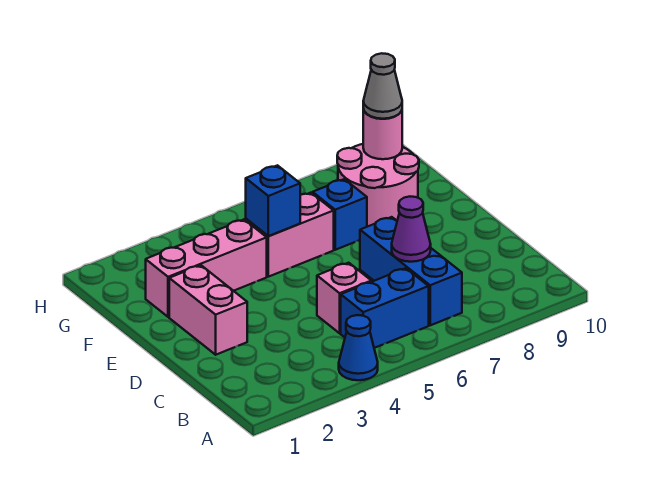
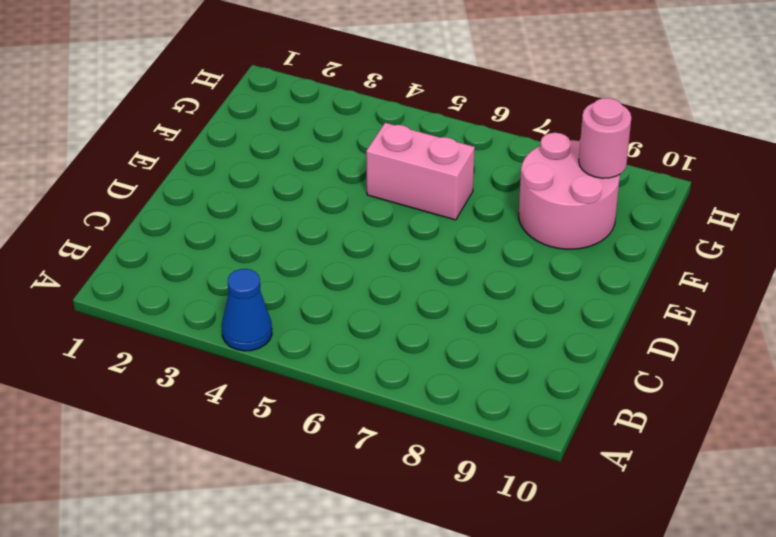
none -> blue 1x2 brick [341,268,429,348]
none -> blue 1x3 brick [360,217,462,325]
none -> pink 1x1 brick [317,263,371,333]

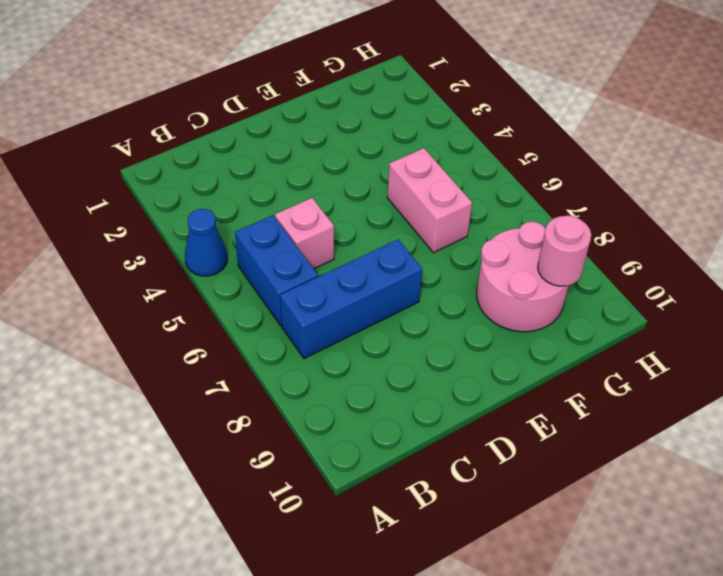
none -> pink 1x2 brick [169,265,247,355]
none -> pink 1x3 brick [146,220,267,317]
none -> blue 1x1 brick [313,179,367,250]

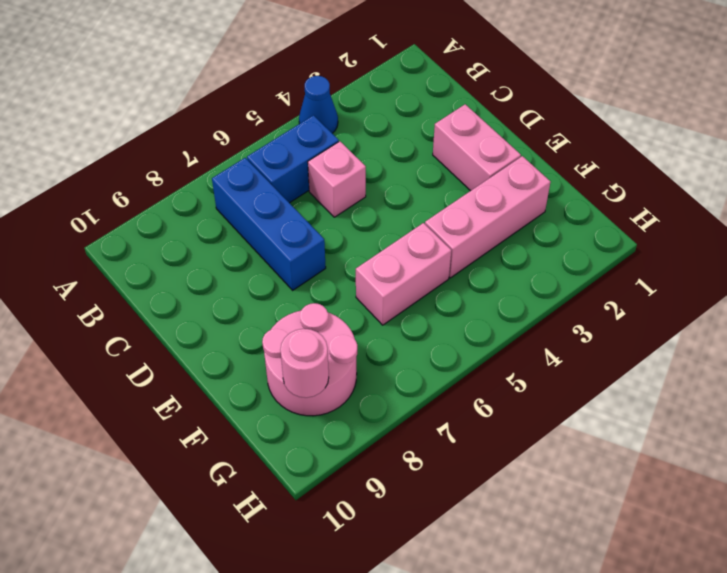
none -> blue 1x1 brick [313,179,367,250]
none -> purple 1x1 cone [392,197,431,262]
none -> blue 1x1 brick [246,165,300,236]

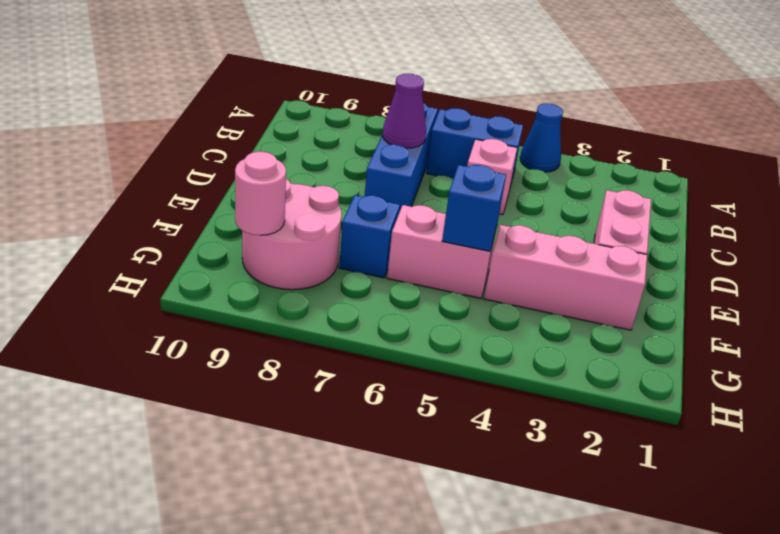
none -> grey 1x1 cone [363,53,402,119]

